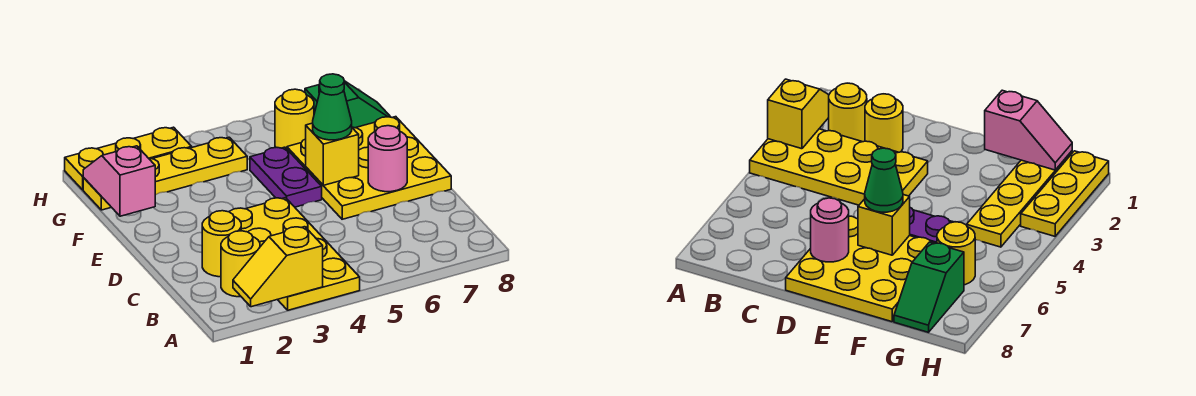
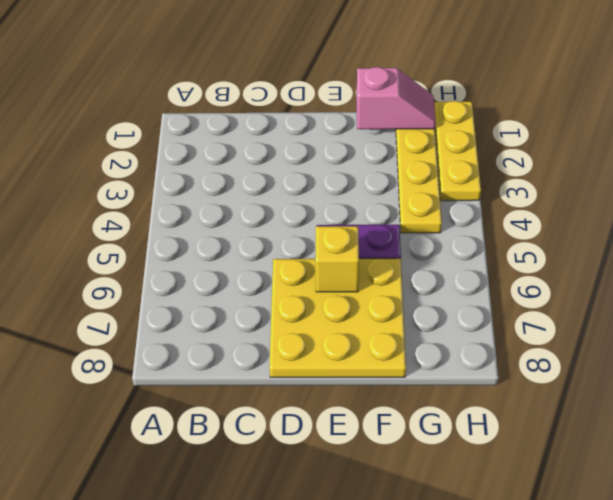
none -> yellow 2x4 plate [229,198,360,310]
none -> yellow 1x1 round brick [221,231,260,297]
none -> yellow 1x1 round brick [202,211,241,277]

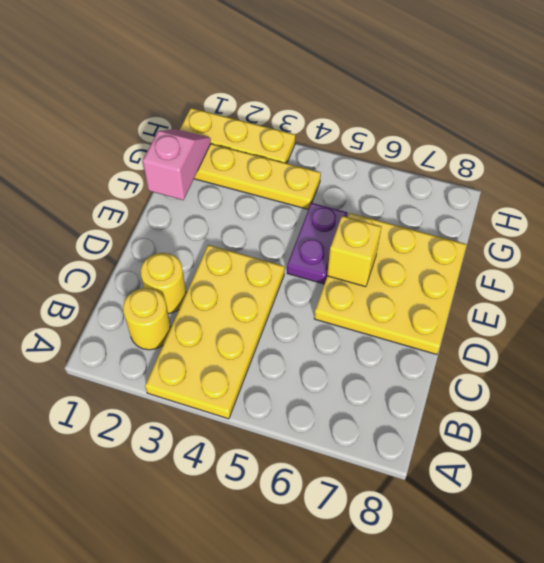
none -> yellow 1x1 round brick [275,89,314,149]
none -> green 1x2 slope [305,81,390,128]
none -> yellow 1x2 slope [233,227,323,307]

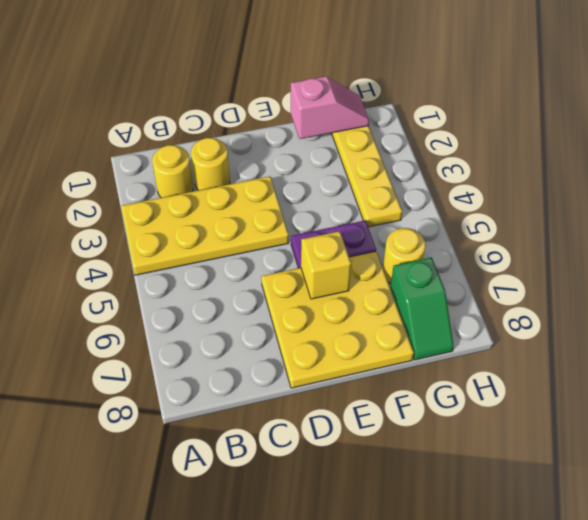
none -> yellow 1x3 plate [65,127,192,190]
none -> yellow 1x2 slope [233,227,323,307]
none -> pink 1x1 round brick [368,126,407,192]

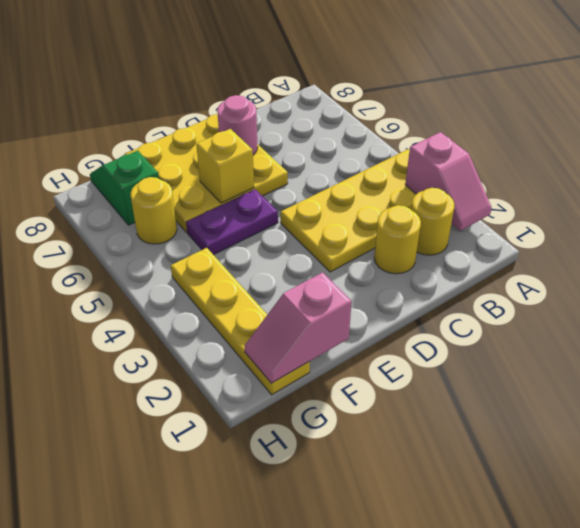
pink 1x2 slope [405,132,492,231] -> yellow 1x2 slope [233,227,323,307]
none -> yellow 1x3 plate [65,127,192,190]
none -> green 1x1 cone [313,74,352,140]

